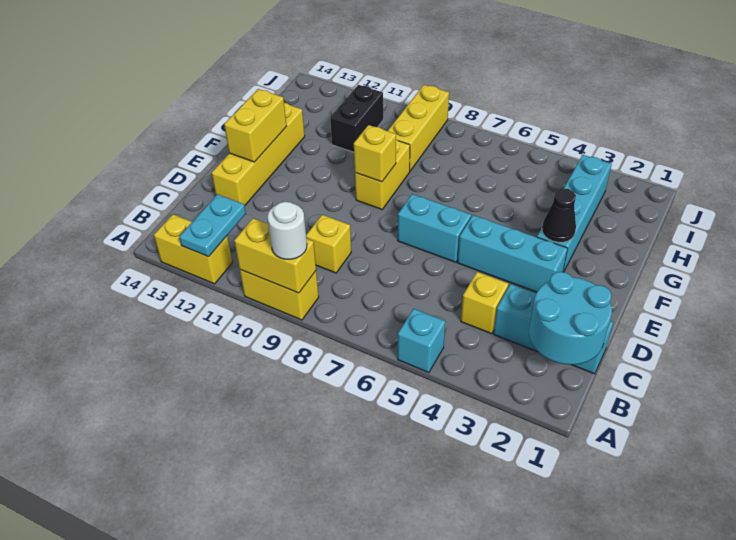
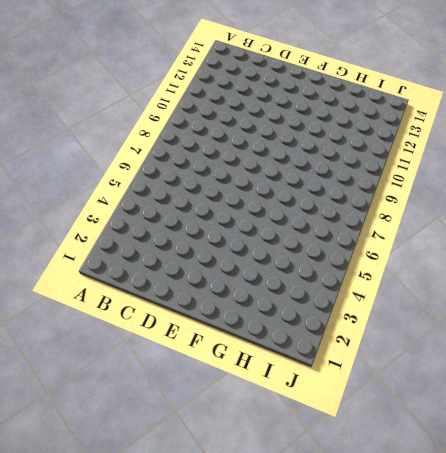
none -> cyan 1x1 brick [398,309,445,373]
none -> yellow 1x2 brick [240,270,319,320]
none -> yellow 1x2 brick [154,214,232,284]

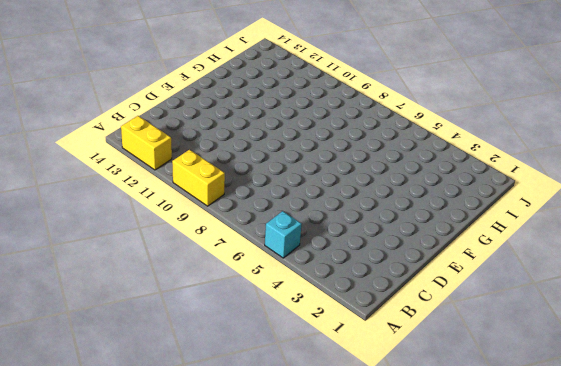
none -> cyan 1x3 brick [494,284,614,374]
none -> yellow 1x1 brick [461,272,509,334]
none -> yellow 1x1 brick [306,215,351,273]

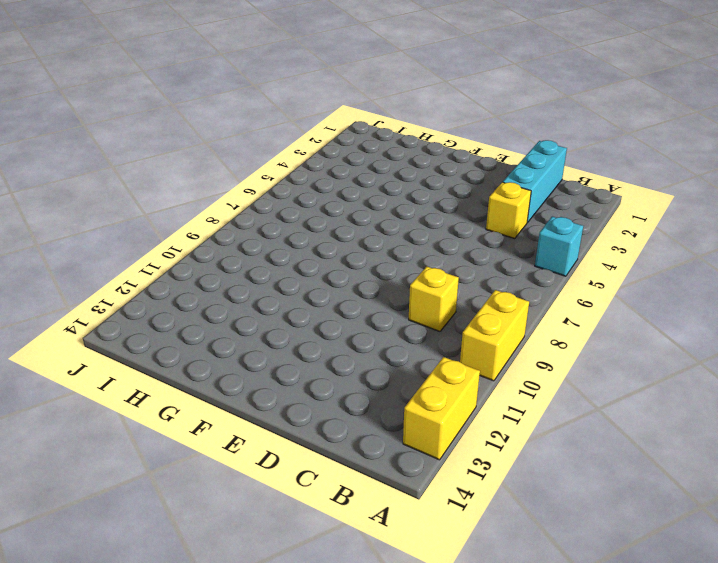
none -> yellow 1x4 brick [212,103,305,205]
none -> cyan 1x3 brick [457,215,568,292]
none -> cyan 1x2 brick [398,194,471,262]

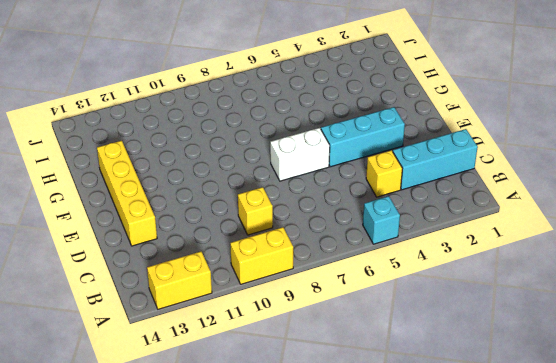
white 1x2 brick [270,128,330,181] -> cyan 1x2 brick [398,194,471,262]
none -> cyan 1x4 brick [537,155,612,272]
none -> yellow 1x2 brick [355,140,410,209]
none -> yellow 1x3 brick [388,85,449,171]

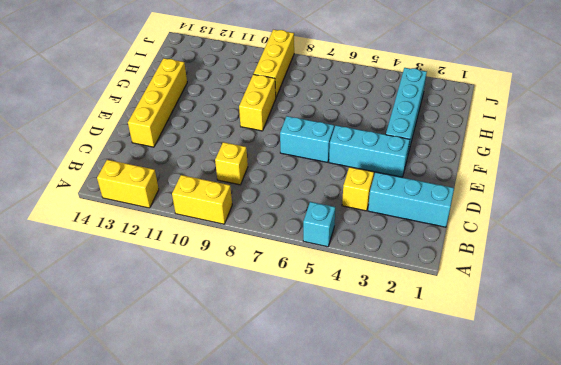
none -> black 1x2 brick [330,85,383,152]
none -> yellow 1x2 brick [234,218,316,293]
none -> cyan 1x2 plate [179,194,246,257]

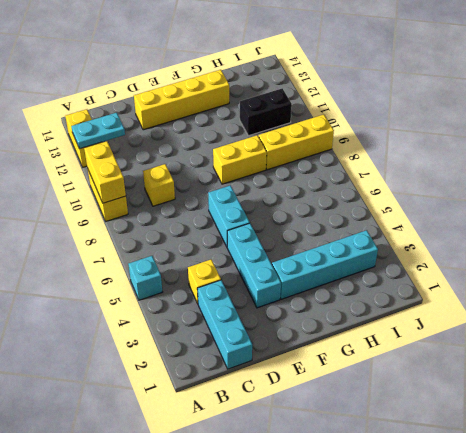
none -> cyan 2x2 round brick [529,272,612,365]
none -> yellow 1x2 brick [224,89,287,162]
none -> black 1x1 cone [542,188,576,242]

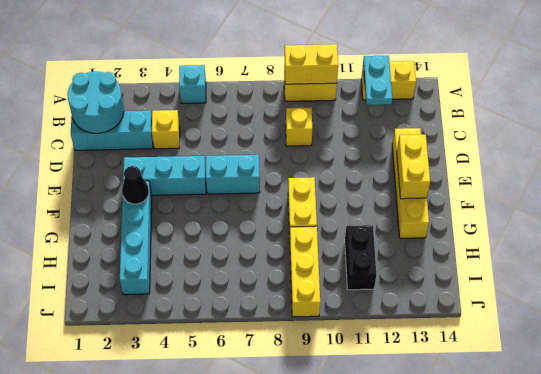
none -> yellow 1x1 brick [354,125,396,182]
none -> white 1x1 round brick [268,202,307,259]

